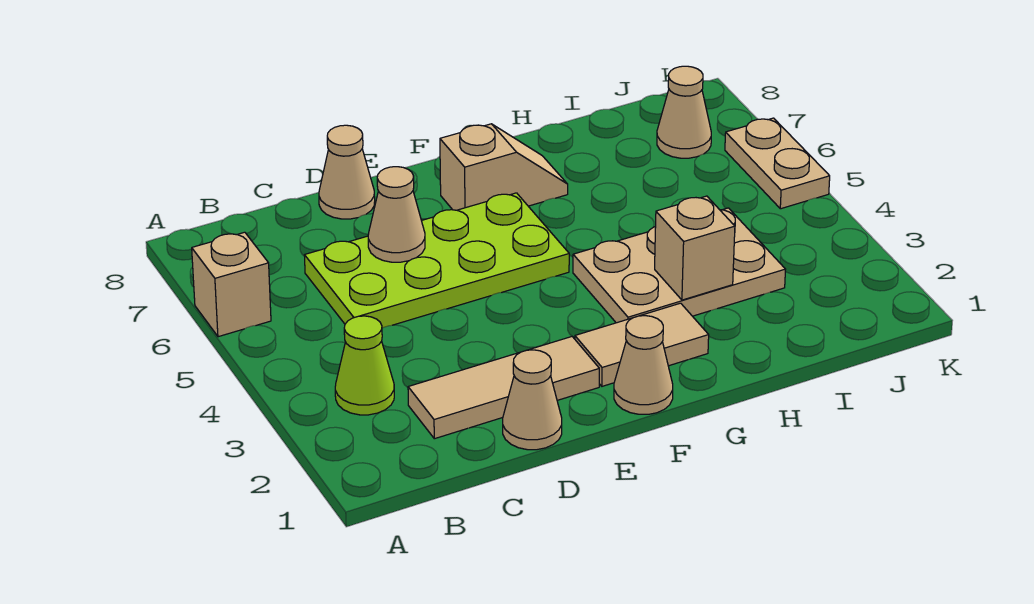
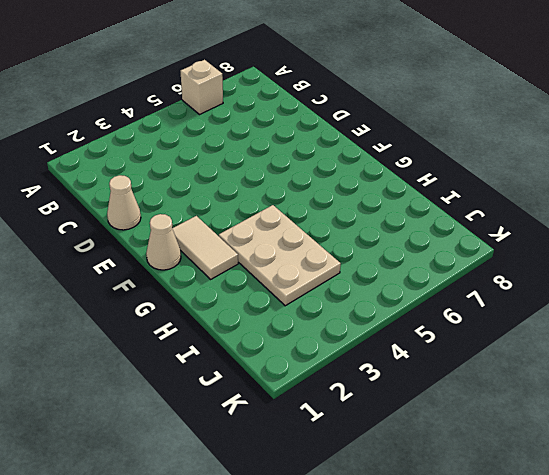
none -> lime 1x1 cone [335,316,394,415]
none -> tan 1x3 tile [408,337,599,439]
none -> lime 2x4 plate [304,193,569,328]

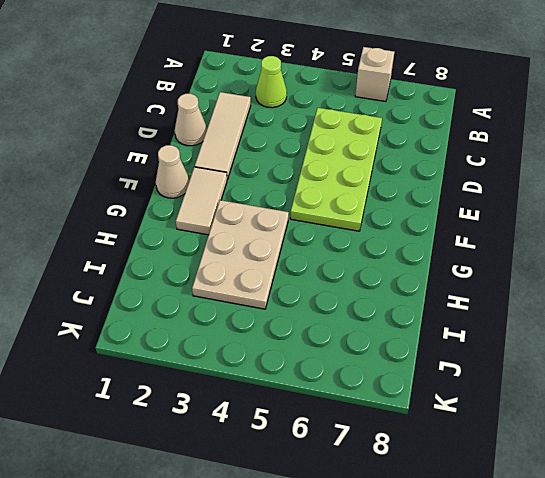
none -> tan 1x1 cone [319,125,375,219]
none -> tan 1x2 slope [440,124,568,210]
none -> tan 1x1 cone [657,66,711,158]

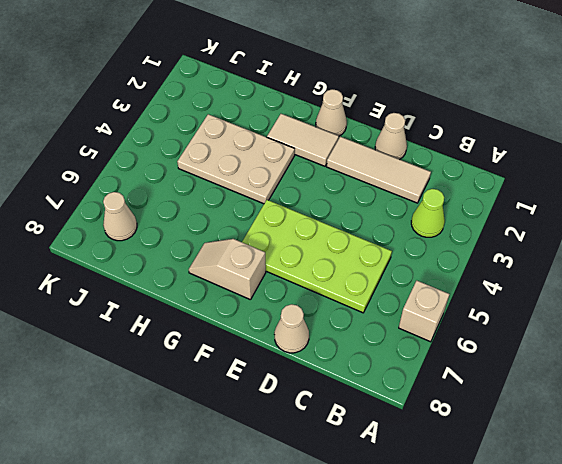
none -> tan 1x2 plate [725,118,830,209]
none -> tan 1x1 cone [368,167,425,262]
none -> tan 1x1 brick [655,196,735,300]

